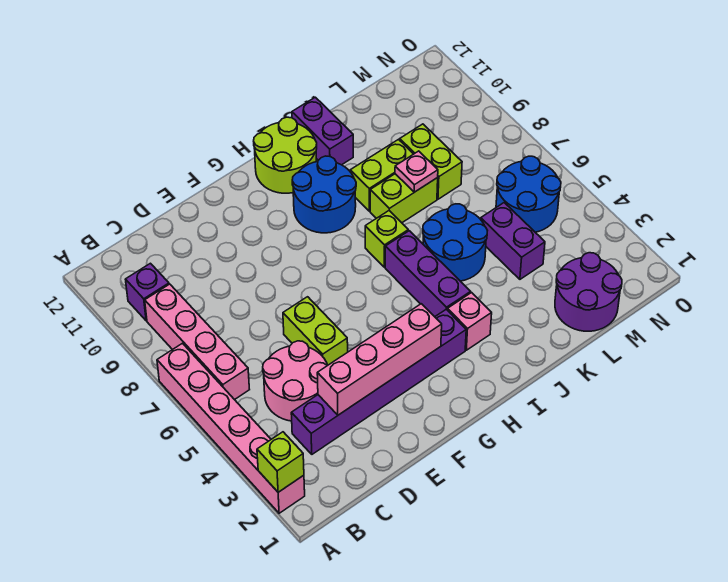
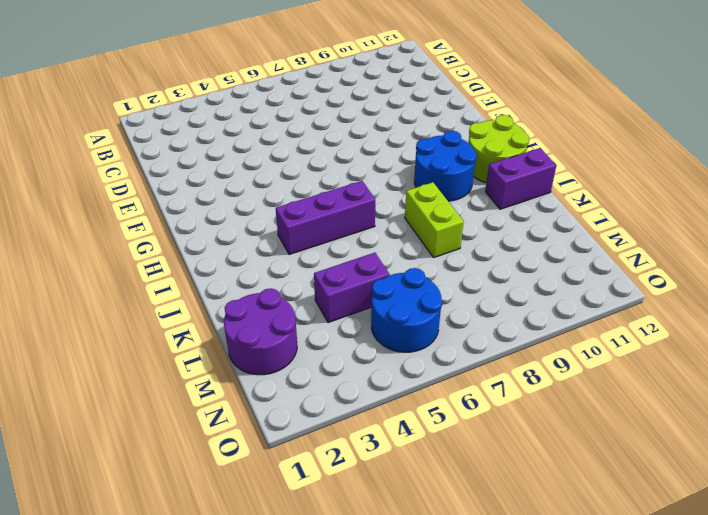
none -> pink 1x6 brick [157,343,305,513]
none -> pink 1x4 brick [145,284,250,400]
none -> purple 1x1 brick [125,263,169,321]

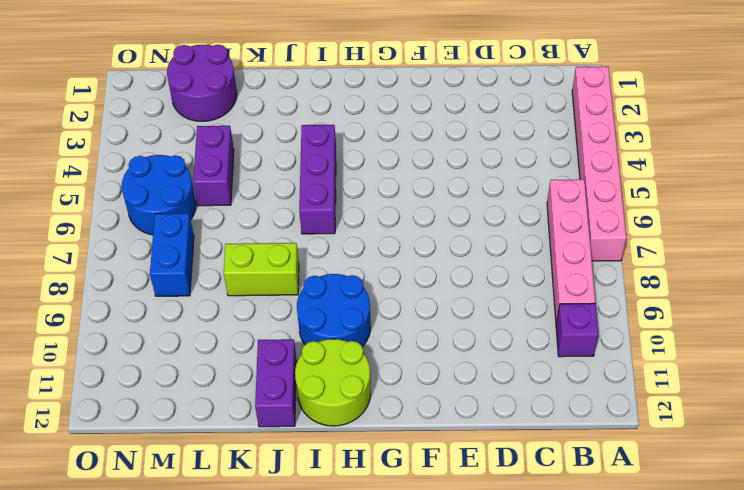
blue 1x2 brick [150,213,194,296] -> none
none -> purple 1x6 brick [291,309,466,454]
none -> pink 2x2 round brick [263,341,328,421]
none -> lime 1x2 brick [283,297,348,365]

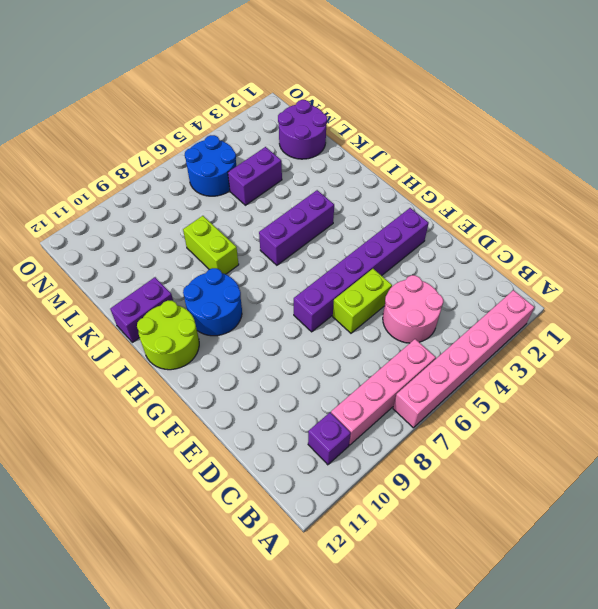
purple 1x6 brick [294,208,429,332] -> purple 1x6 brick turned to [291,309,466,454]
none -> pink 1x1 brick [447,293,492,350]
none -> lime 1x1 brick [365,211,408,267]
none -> blue 2x2 round brick [423,204,488,281]

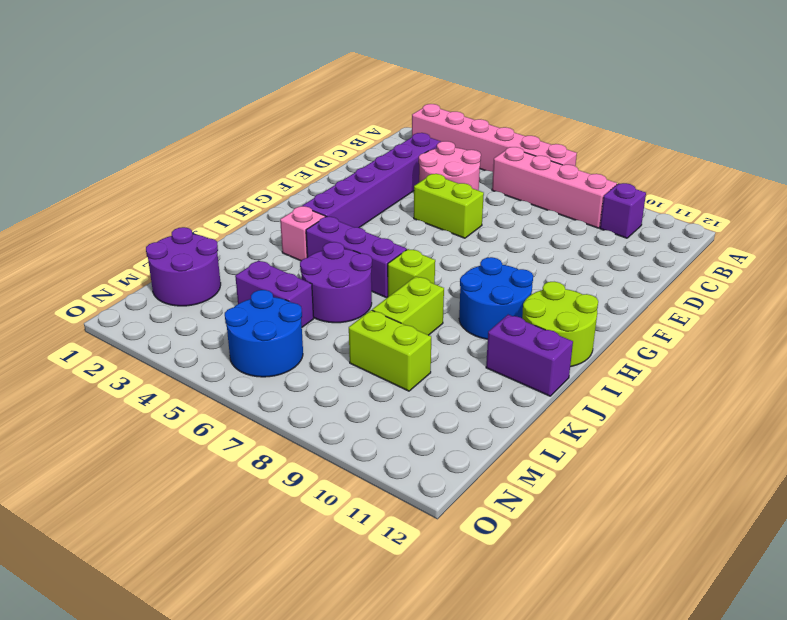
purple 2x2 round brick [300,242,372,323] -> blue 2x2 round brick [423,204,488,281]
none -> lime 1x2 brick [350,140,413,211]
none -> lime 1x1 brick [257,432,304,492]
none -> pink 1x4 brick [317,304,442,415]

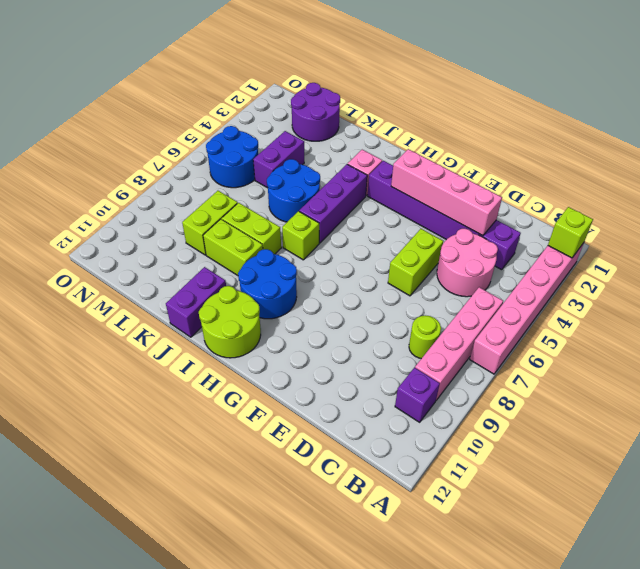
lime 1x1 round brick [409,315,441,359] -> none
none -> pink 1x1 plate [395,151,438,192]

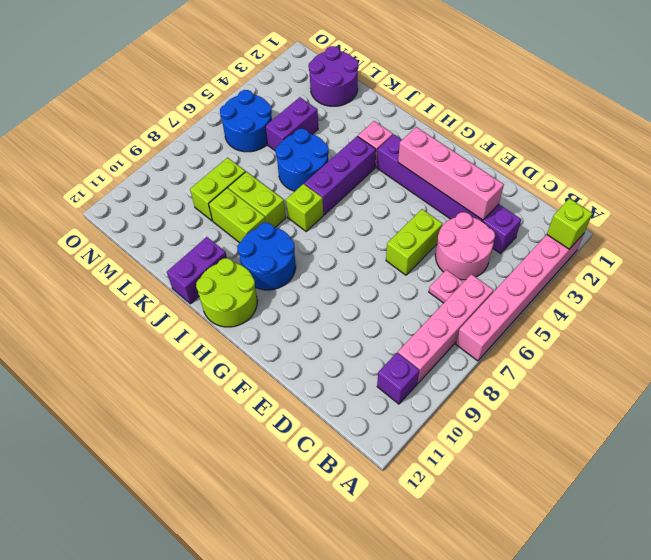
pink 1x1 plate [429,270,463,303] -> pink 1x1 plate moved to [395,151,438,192]

